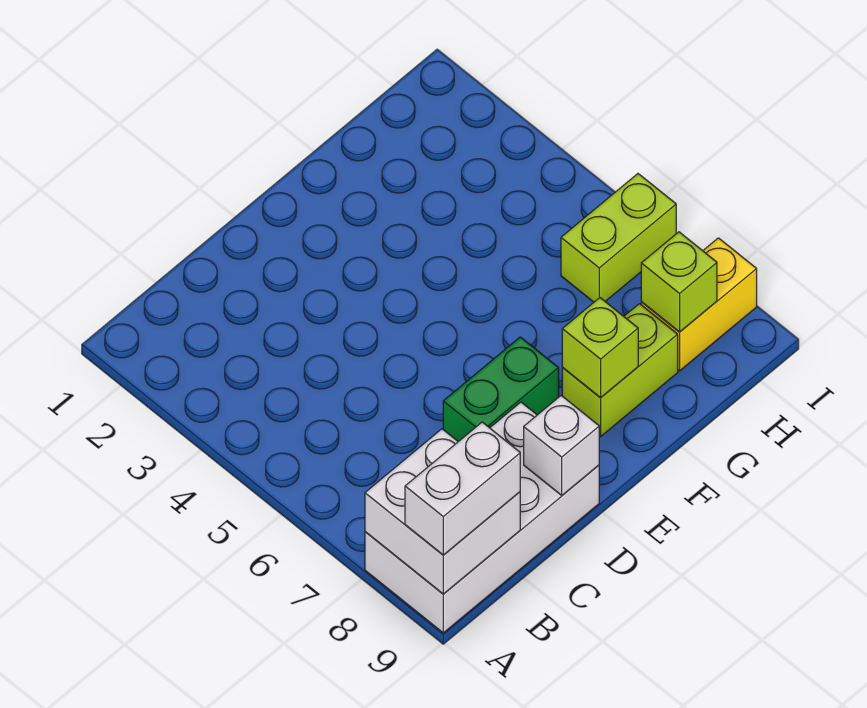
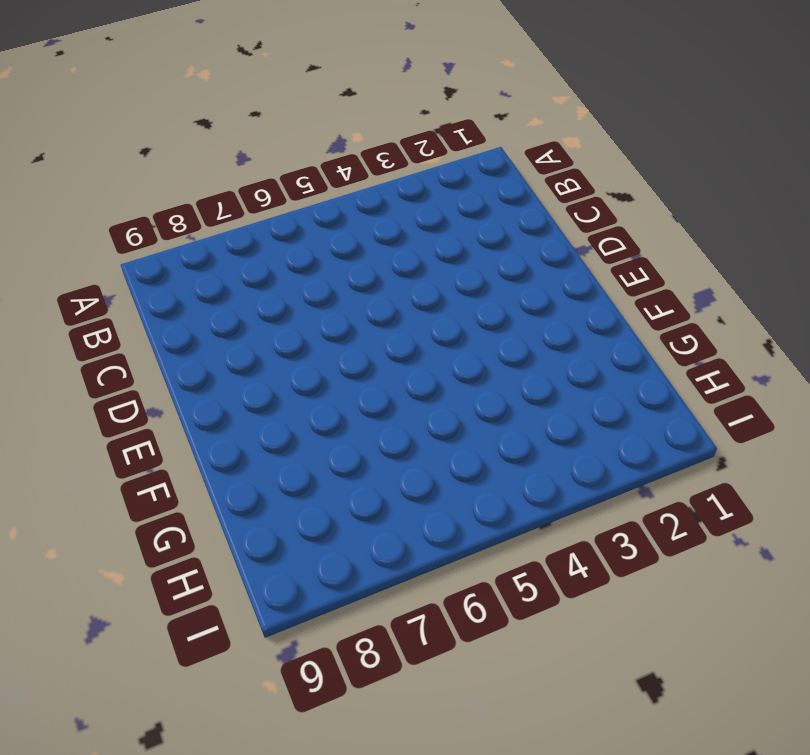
none -> white 2x4 brick [365,402,599,633]
none -> green 1x2 brick [443,337,559,442]

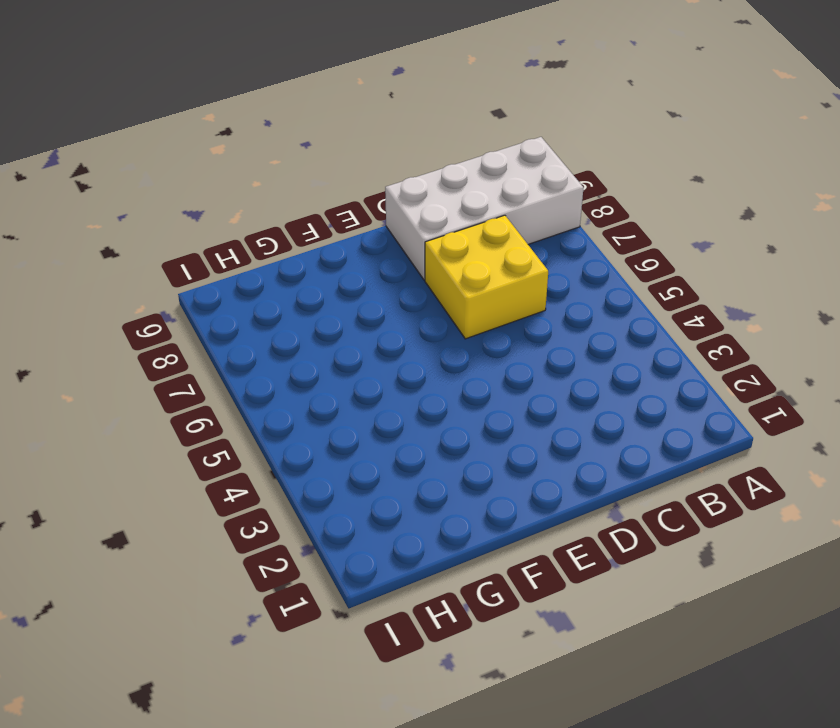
yellow 2x2 brick [425,215,548,339] -> green 1x2 brick [443,337,559,442]
none -> lime 1x2 brick [562,304,678,436]
none -> lime 1x2 brick [561,174,676,302]

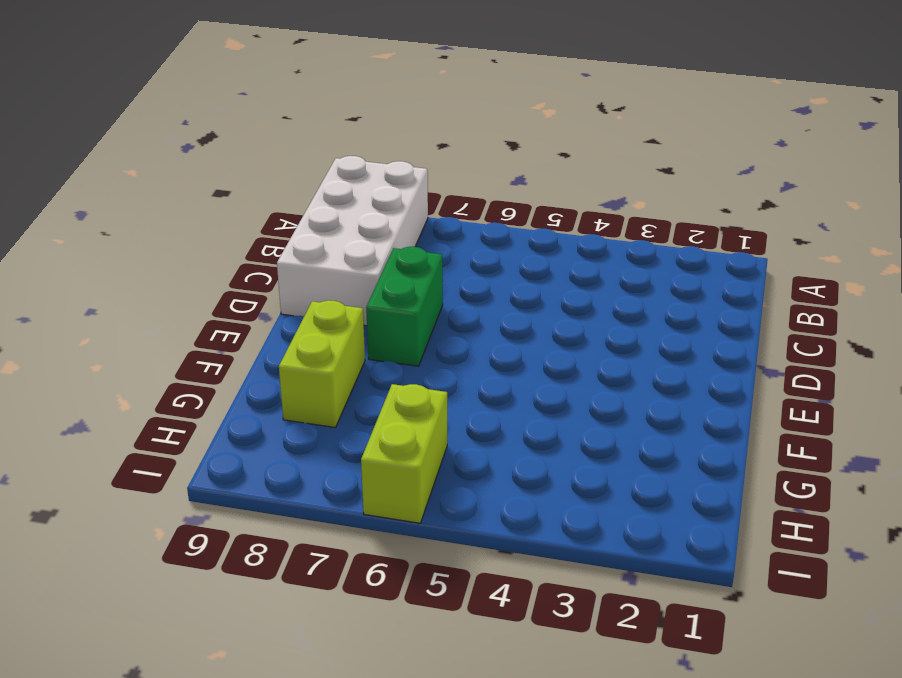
none -> yellow 1x2 brick [641,238,757,371]
none -> white 2x2 brick [365,429,520,594]

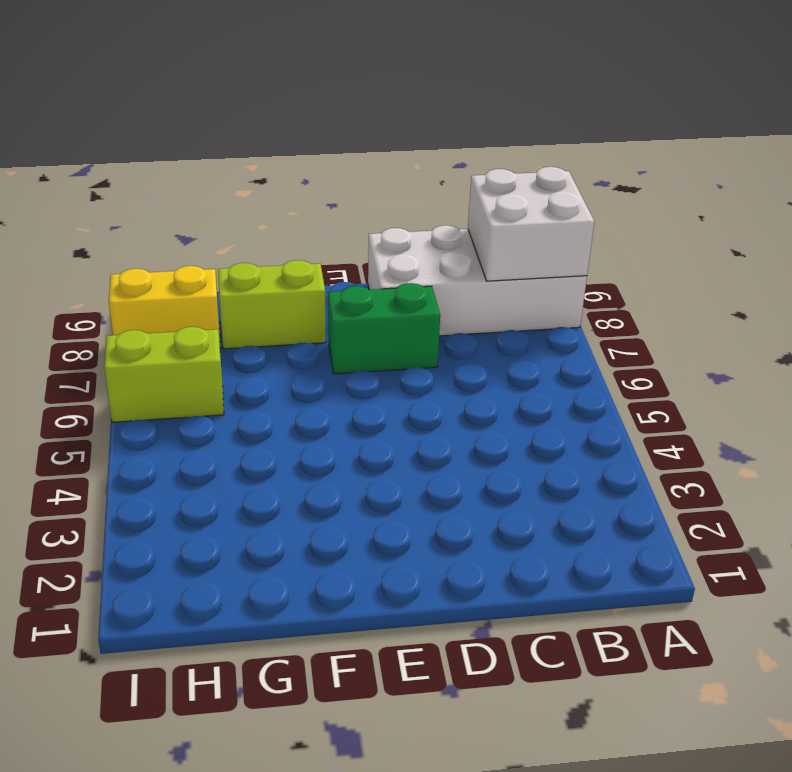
none -> white 1x1 brick [524,396,599,495]
none -> lime 1x1 brick [562,298,638,398]

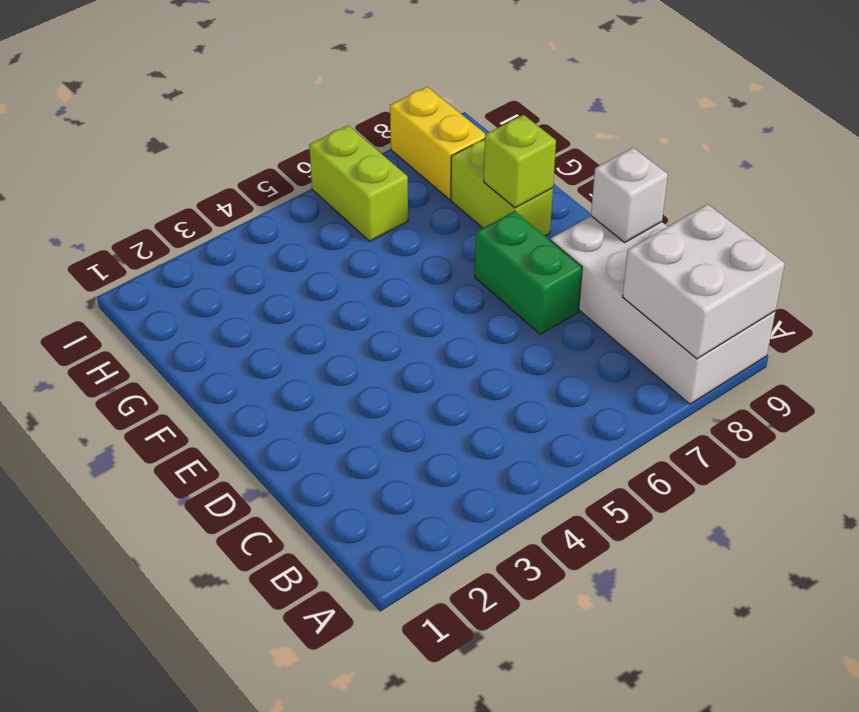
none -> lime 1x1 brick [641,232,717,332]
none -> white 1x2 brick [405,422,520,555]

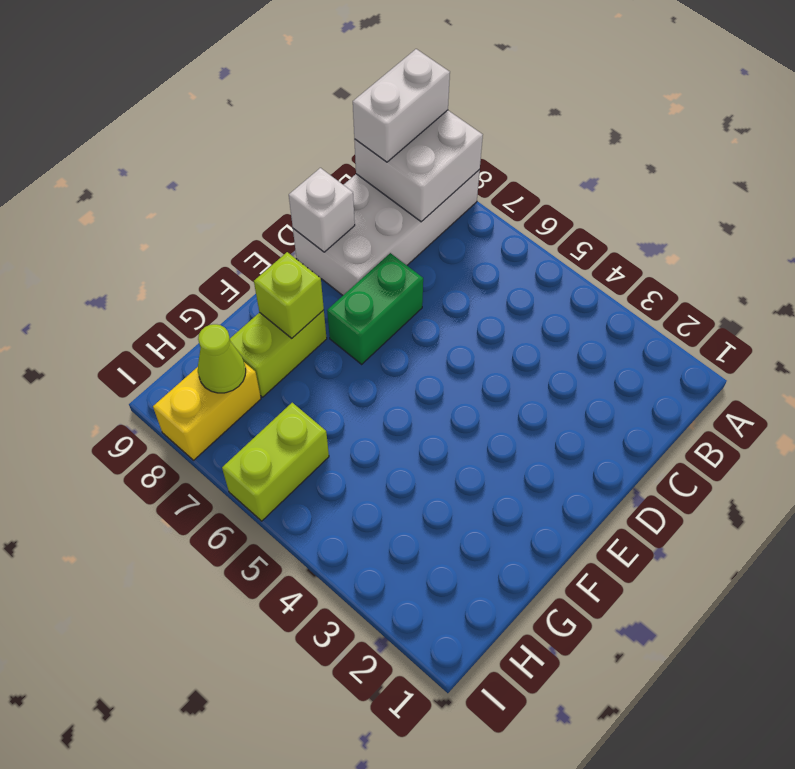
lime 1x1 cone [198,324,246,393] -> lime 1x1 brick [641,232,717,332]

